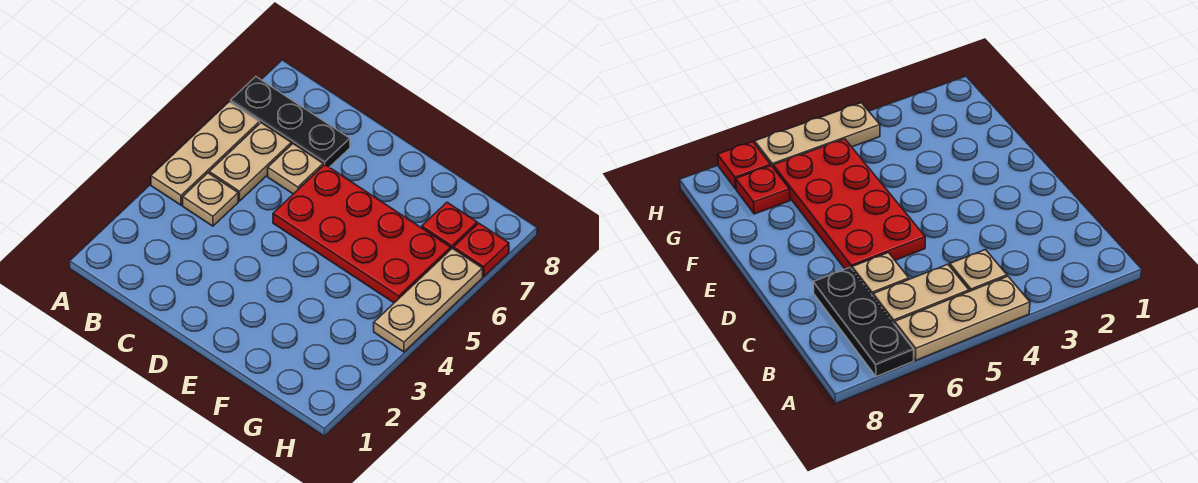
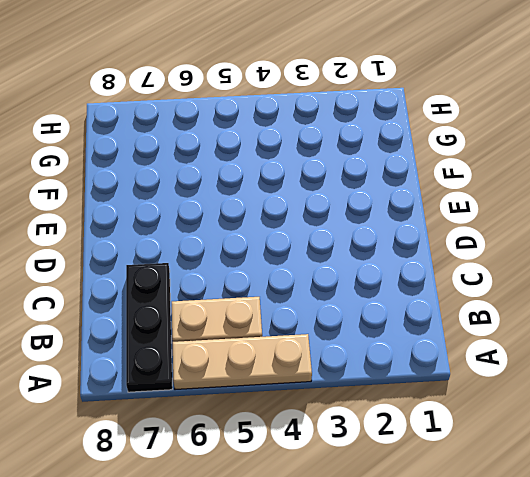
none -> tan 1x1 plate [183,173,238,226]
none -> tan 1x1 plate [268,144,323,194]

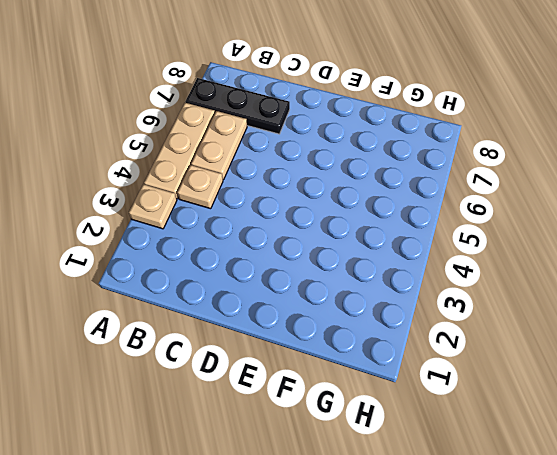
tan 1x1 plate [129,184,177,229] -> tan 1x1 plate moved to [268,144,323,194]
none -> red 2x4 plate [273,165,451,303]
none -> red 1x1 plate [422,202,477,249]

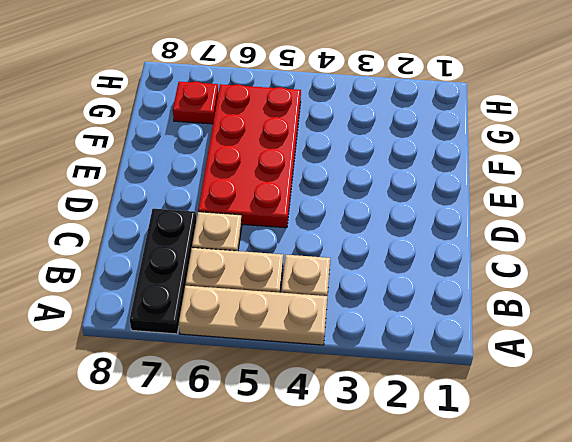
none -> tan 1x3 plate [374,248,483,352]
none -> red 1x1 plate [454,223,509,277]

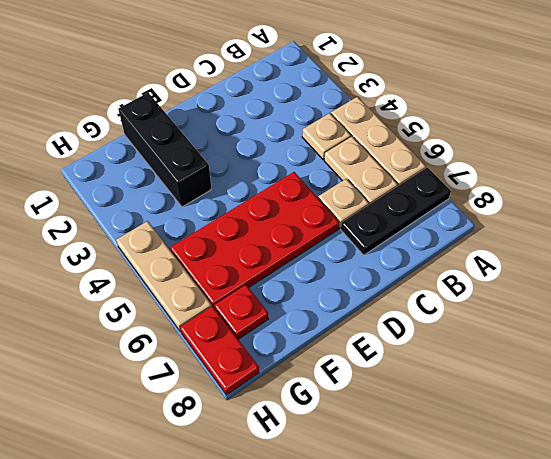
black 1x3 brick [118,93,211,207] -> none
red 1x2 plate [180,306,259,395] -> red 1x1 plate [454,223,509,277]

